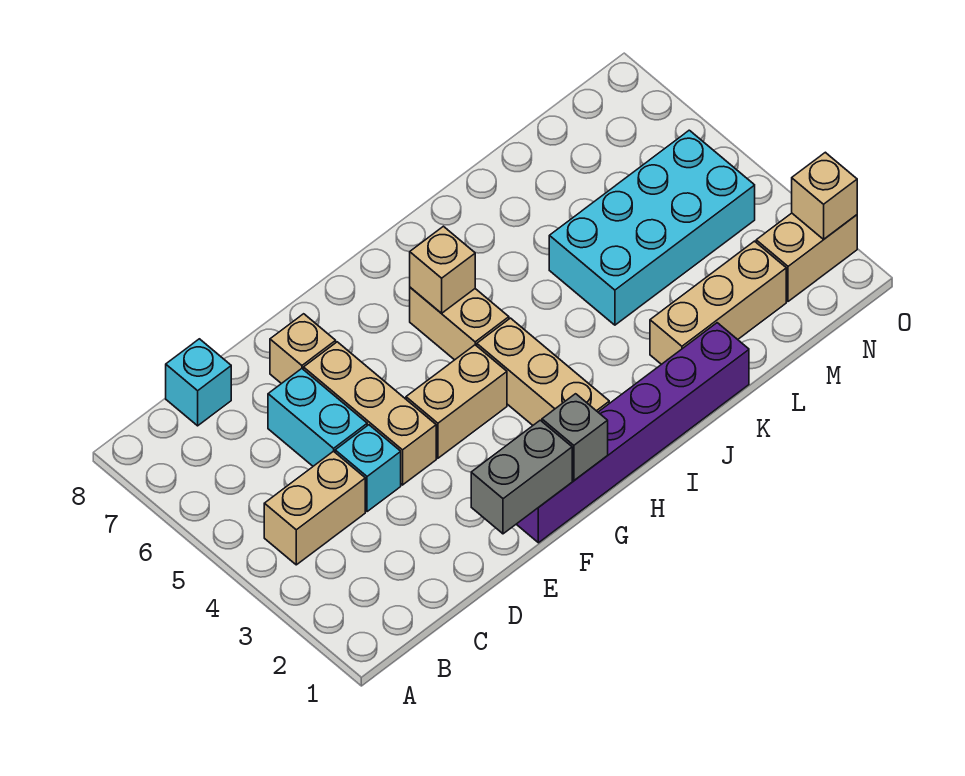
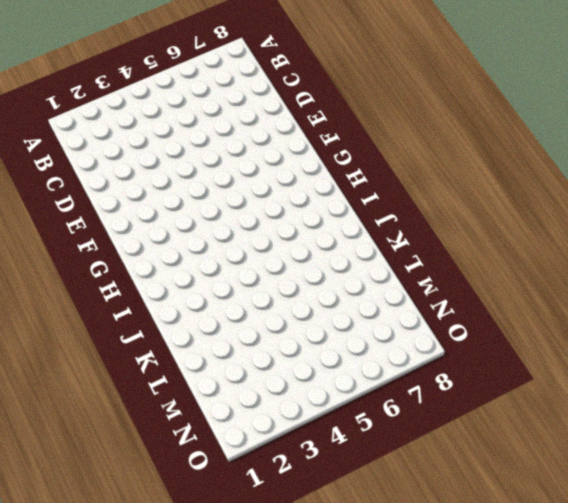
none -> tan 1x2 brick [264,451,365,565]
none -> cyan 1x1 brick [166,339,231,426]
none -> cyan 1x1 brick [335,425,401,512]

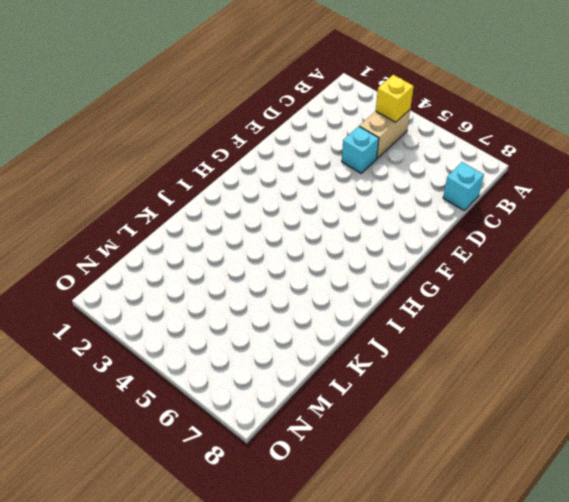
yellow 1x1 brick [376,75,414,122] -> none
none -> cyan 1x2 brick [268,369,367,466]
none -> tan 1x3 brick [304,342,436,485]
none -> tan 1x1 brick [270,314,336,384]

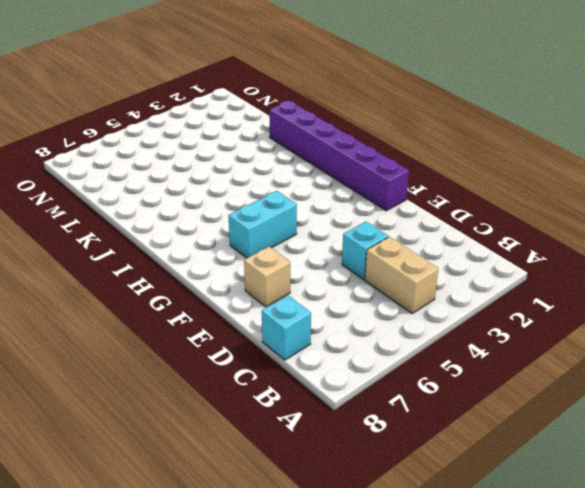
cyan 1x2 brick [228,191,297,258] -> cyan 1x2 brick moved to [268,369,367,466]
none -> tan 1x3 brick [304,342,436,485]
none -> tan 1x2 brick [406,345,507,458]
none -> tan 1x3 brick [477,318,609,425]

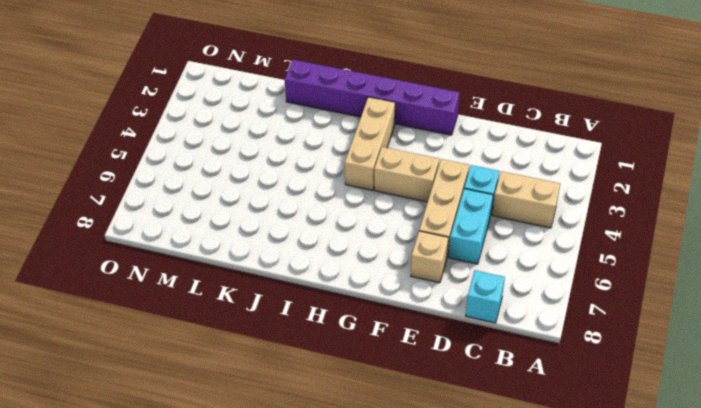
none -> tan 1x2 brick [410,287,509,360]
none -> tan 1x3 brick [650,241,786,364]
none -> cyan 2x4 brick [549,130,755,325]

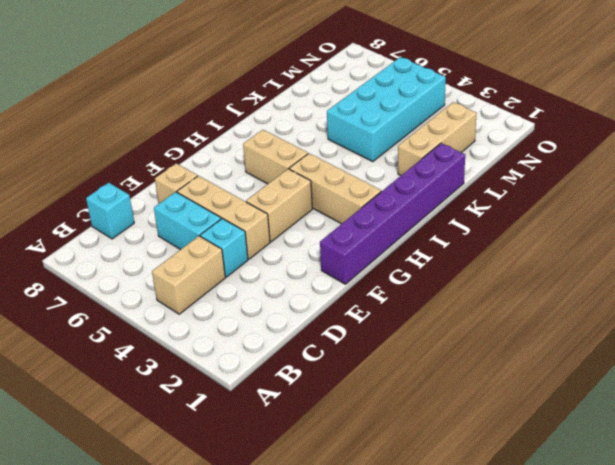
none -> tan 1x2 brick [756,213,857,301]
none -> grey 1x2 brick [471,420,572,534]
none -> grey 1x1 brick [542,394,608,480]

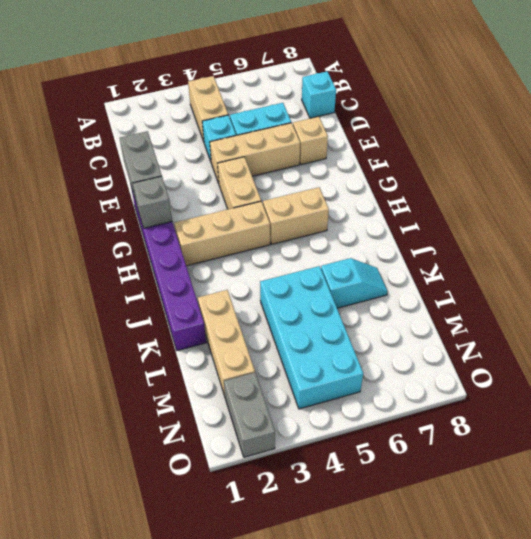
cyan 1x2 slope [321,258,388,308] -> none
grey 1x2 brick [224,373,275,457] -> tan 1x2 brick [756,213,857,301]
none -> tan 1x1 brick [410,226,475,313]
none -> tan 1x1 brick [792,152,857,239]

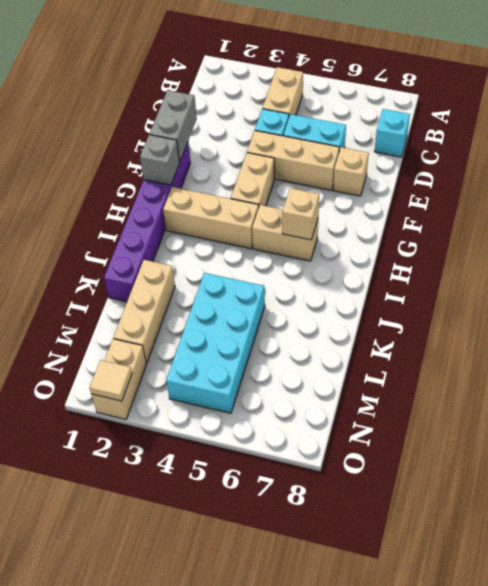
tan 1x1 tile [90,360,132,401] -> tan 1x1 brick [792,152,857,239]

